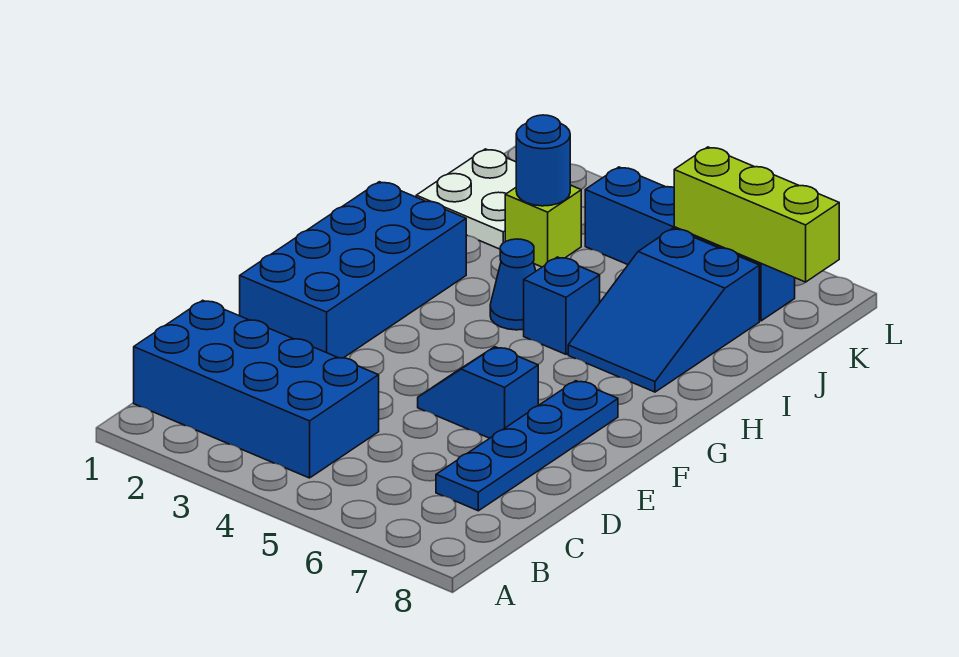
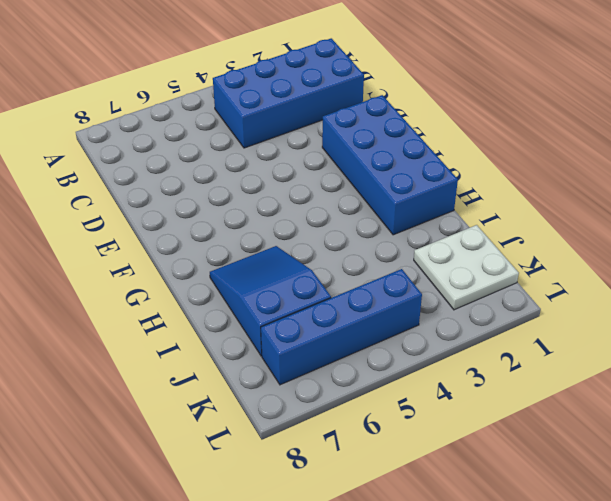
none -> blue 1x4 plate [436,381,618,511]
none -> blue 1x2 slope [418,347,538,438]
none -> blue 1x1 cone [490,239,536,330]

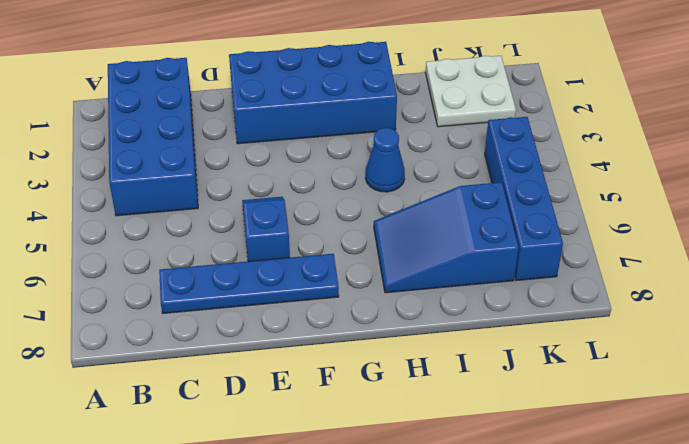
none -> blue 1x1 brick [524,257,600,354]
none -> lime 1x1 brick [505,185,581,267]
none -> blue 1x1 round brick [516,115,570,206]

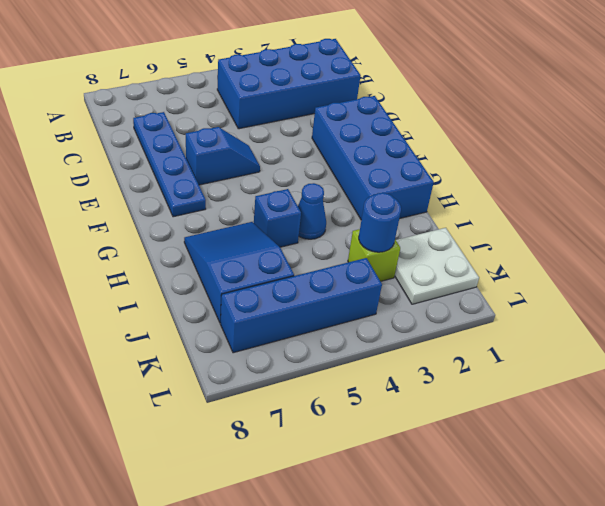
none -> lime 1x3 brick [674,147,839,282]

